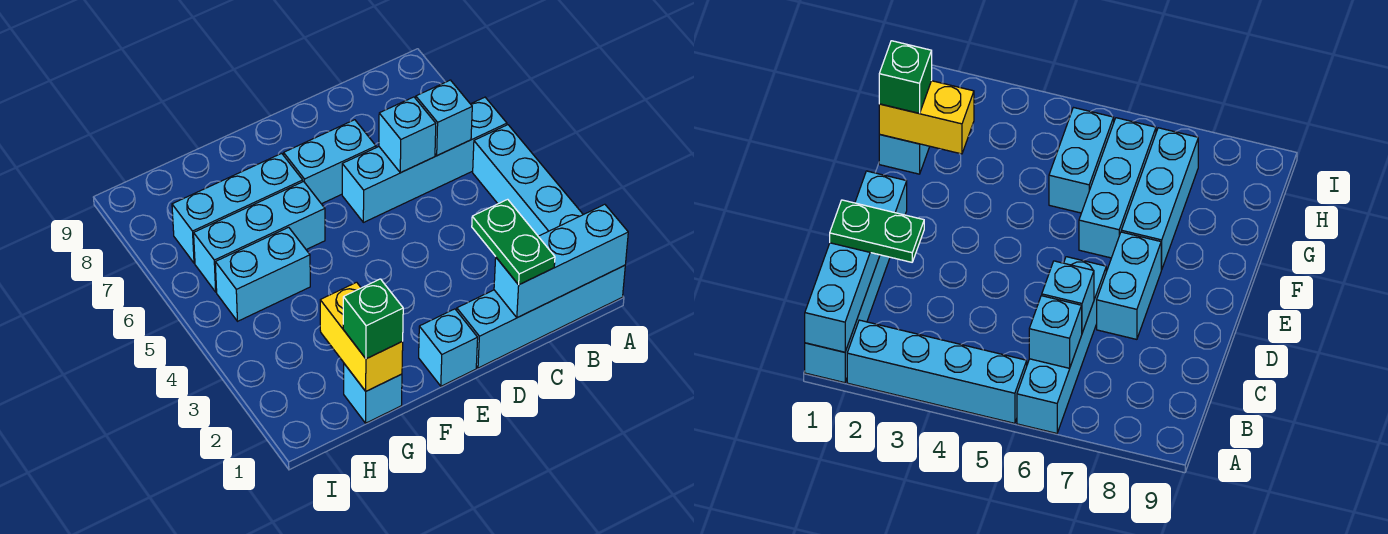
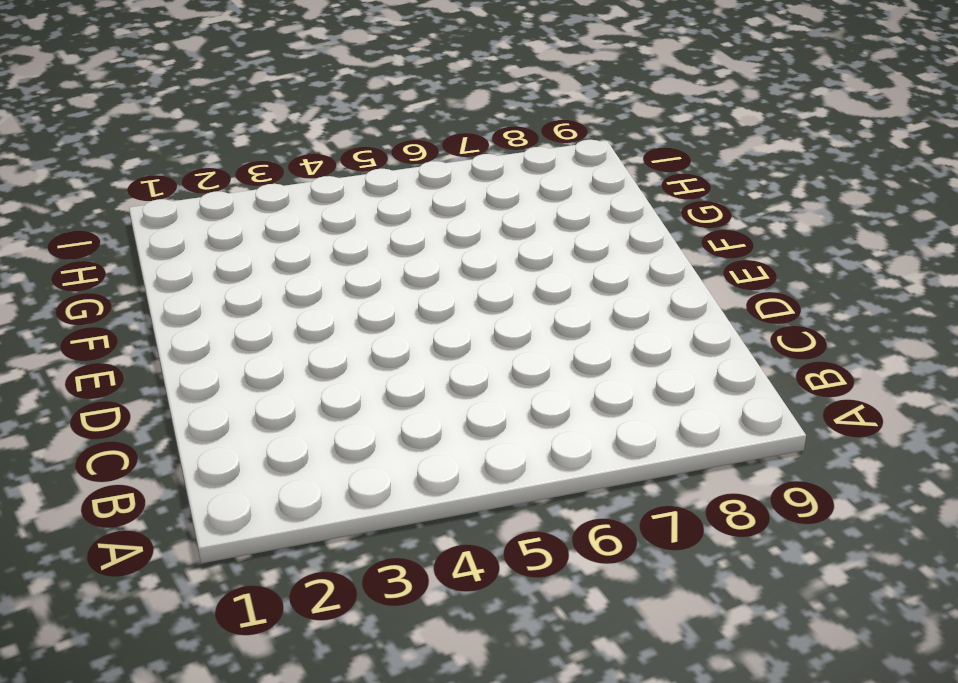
none -> cyan 1x4 brick [457,265,625,368]
none -> cyan 1x4 brick [473,125,583,236]
none -> cyan 1x4 brick [342,97,507,222]

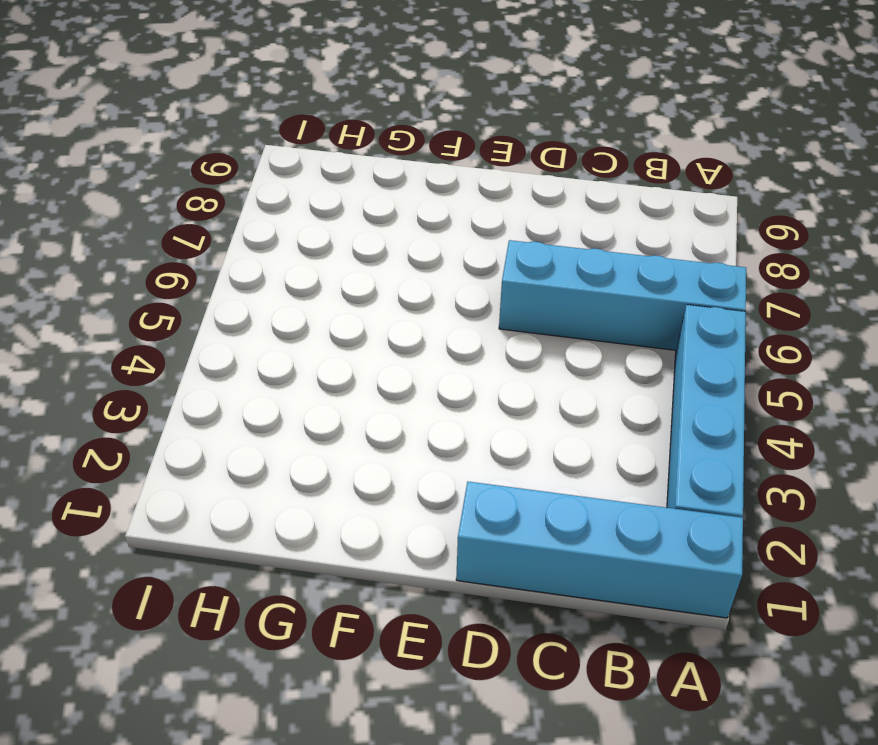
none -> cyan 1x2 brick [284,120,376,204]
none -> cyan 1x1 brick [419,309,478,386]
none -> cyan 1x3 brick [194,181,325,292]

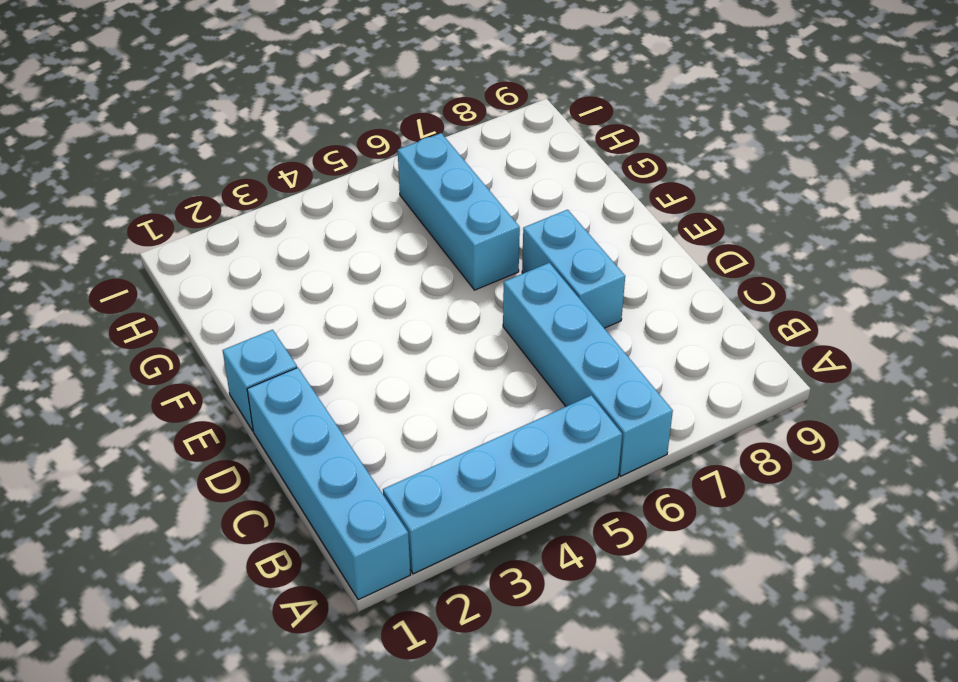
none -> cyan 1x3 brick [172,153,303,263]
none -> cyan 1x1 brick [344,364,402,423]
none -> cyan 1x2 brick [215,227,310,321]

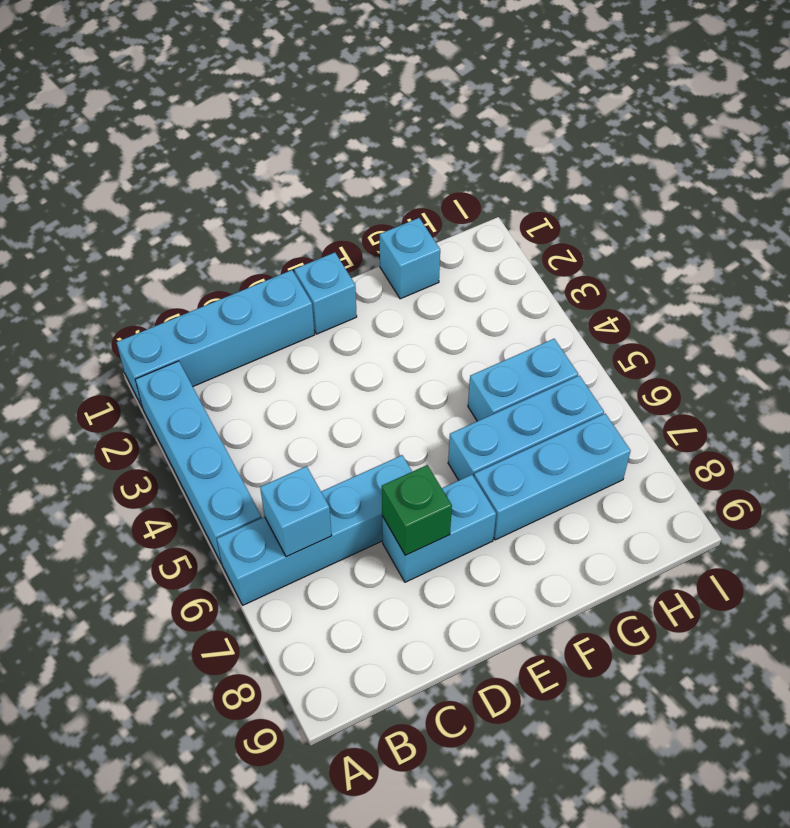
green 1x1 brick [382,465,452,555] -> green 1x1 brick moved to [343,279,403,359]
none -> cyan 1x3 brick [494,204,628,318]
none -> cyan 1x1 brick [379,97,436,173]
none -> yellow 1x2 brick [320,282,403,391]

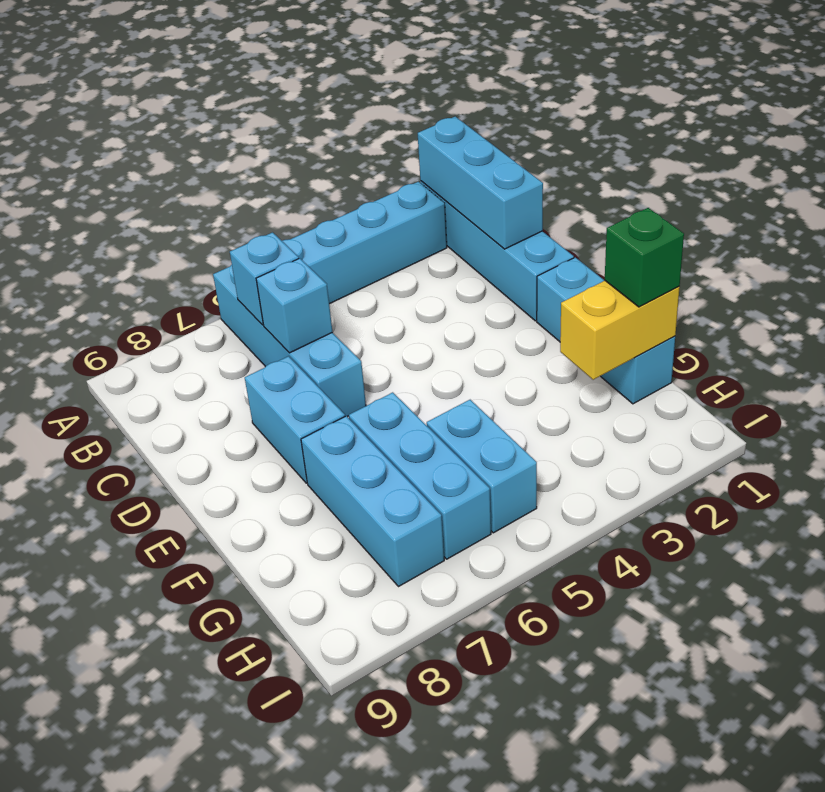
none -> green 1x2 plate [472,199,555,285]

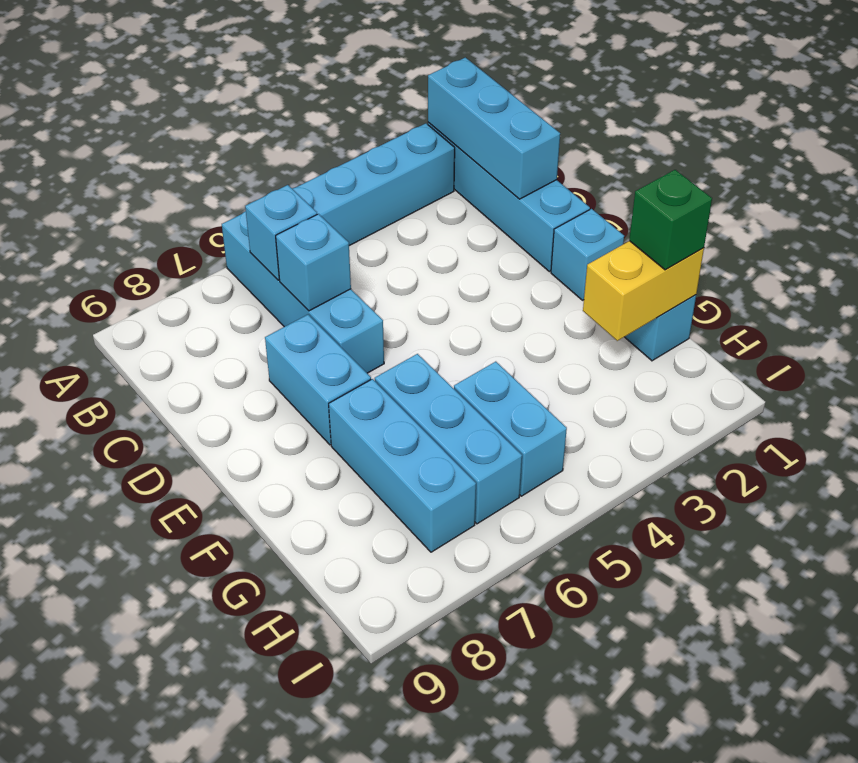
none -> green 1x2 plate [472,199,555,285]

